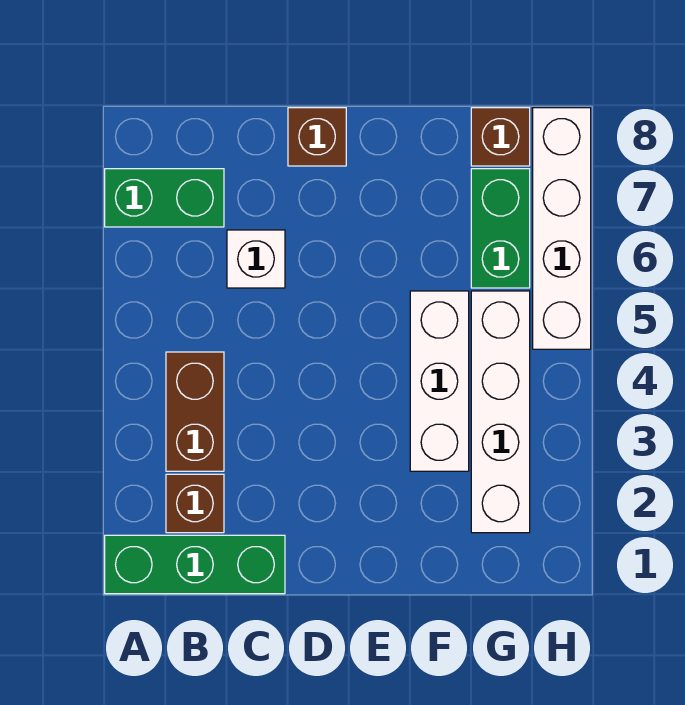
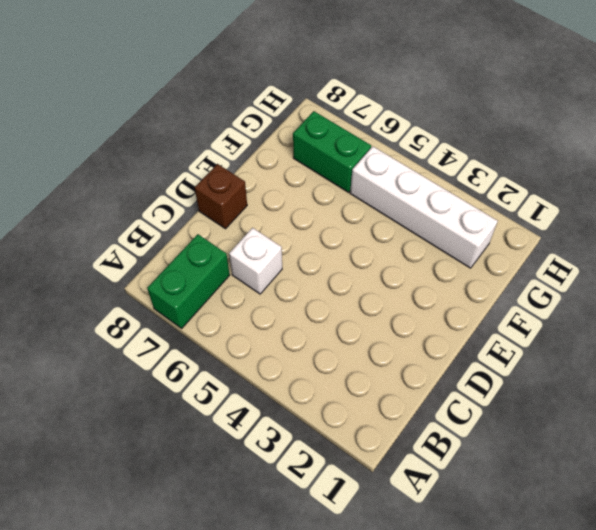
none -> green 1x3 brick [105,535,285,594]
none -> brown 1x1 brick [166,474,224,533]

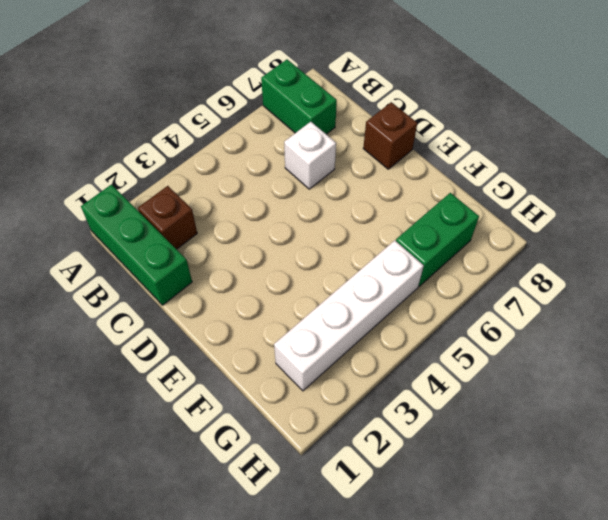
none -> brown 1x2 brick [166,352,224,471]
none -> white 1x3 brick [410,291,469,471]

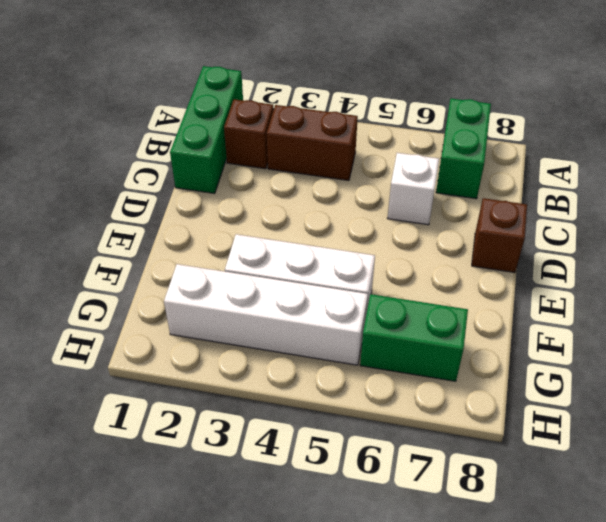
none -> brown 1x1 brick [471,108,530,166]
none -> white 1x4 brick [533,108,591,349]

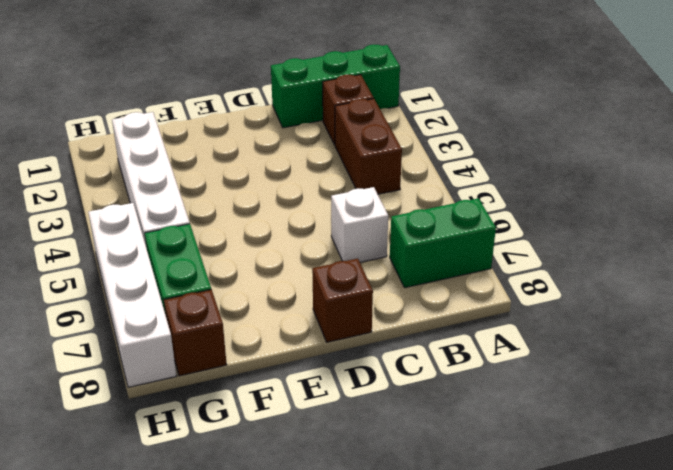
none -> white 1x3 brick [410,291,469,471]

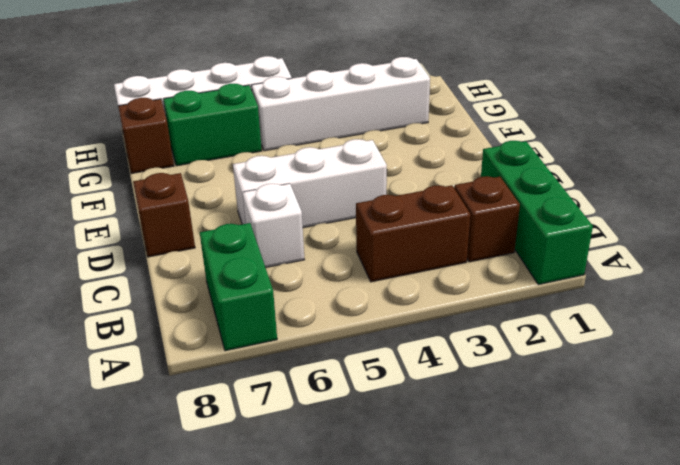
white 1x3 brick [233,139,387,228] -> white 1x3 brick moved to [410,291,469,471]

